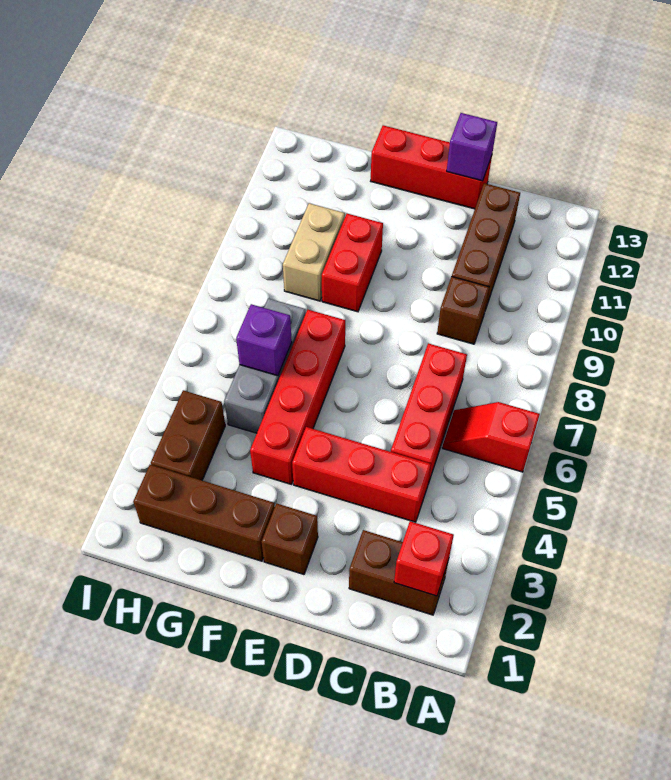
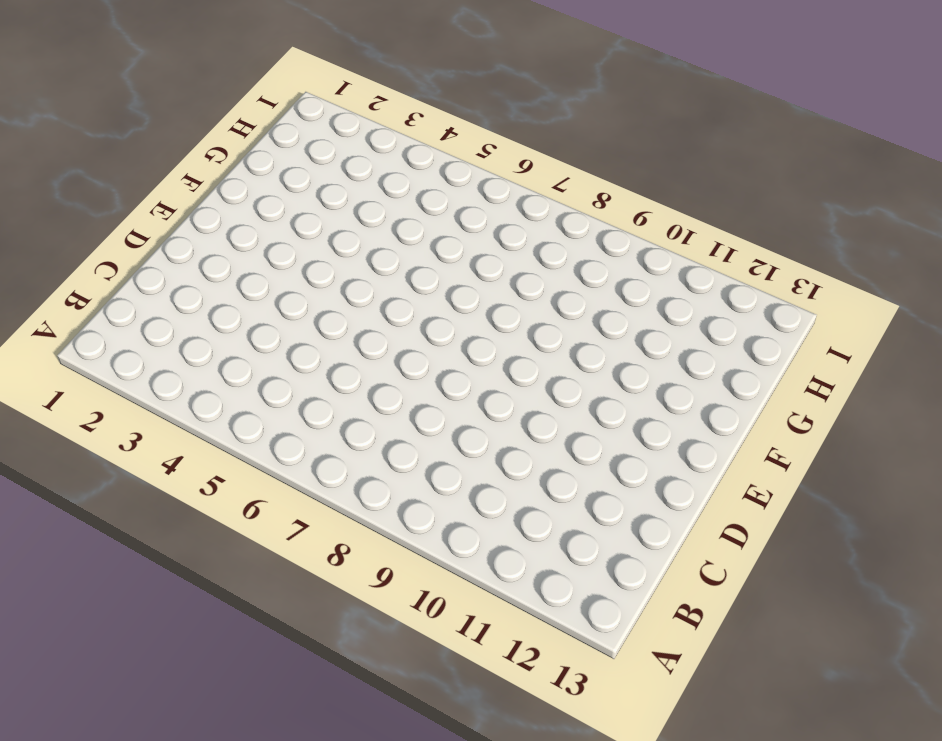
none -> red 1x2 slope [442,402,540,472]
none -> brown 1x2 brick [349,530,449,615]
none -> red 1x3 brick [292,427,431,522]

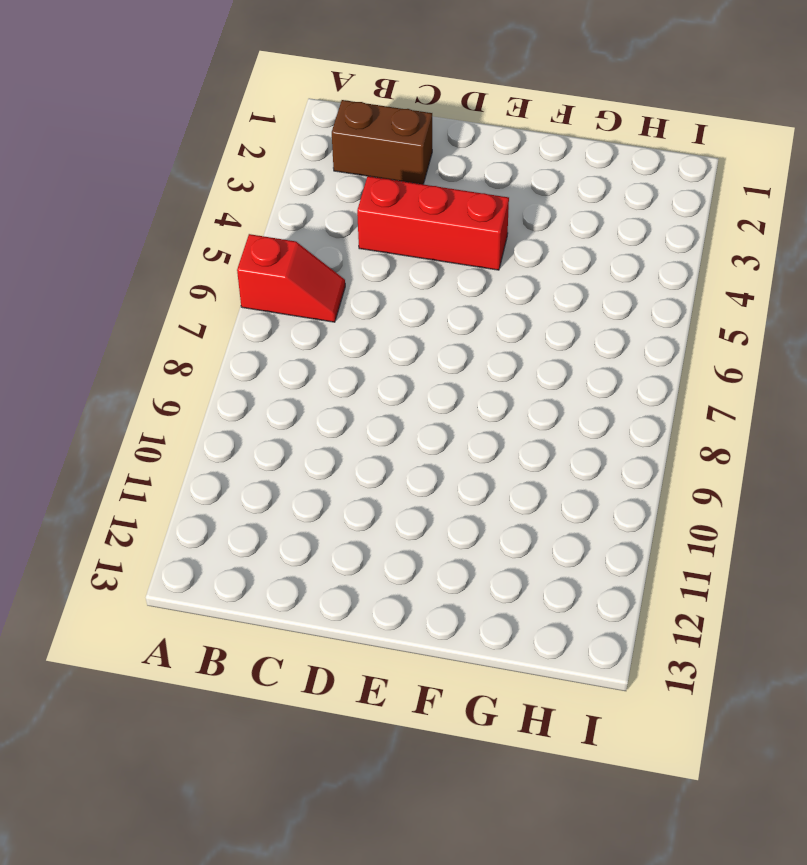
none -> red 1x3 brick [391,343,467,484]
none -> brown 1x1 brick [437,277,489,344]
none -> brown 1x3 brick [452,183,520,310]

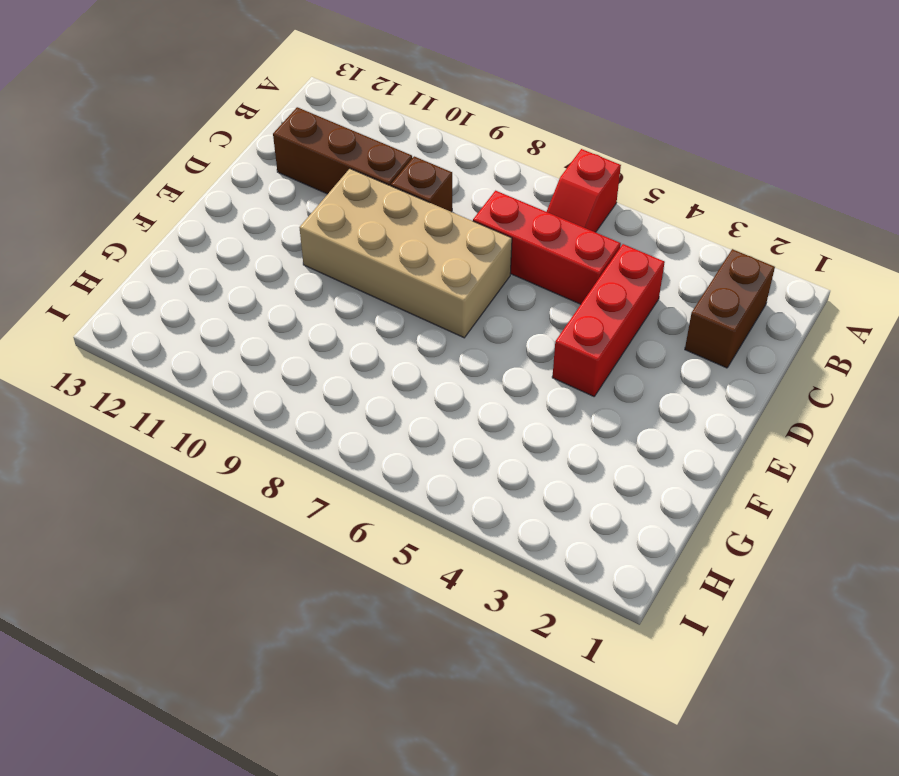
tan 2x4 brick [300,169,512,338] -> none
none -> red 1x3 brick [371,125,492,209]
none -> brown 1x1 brick [262,503,318,574]
none -> brown 1x3 brick [133,465,275,561]

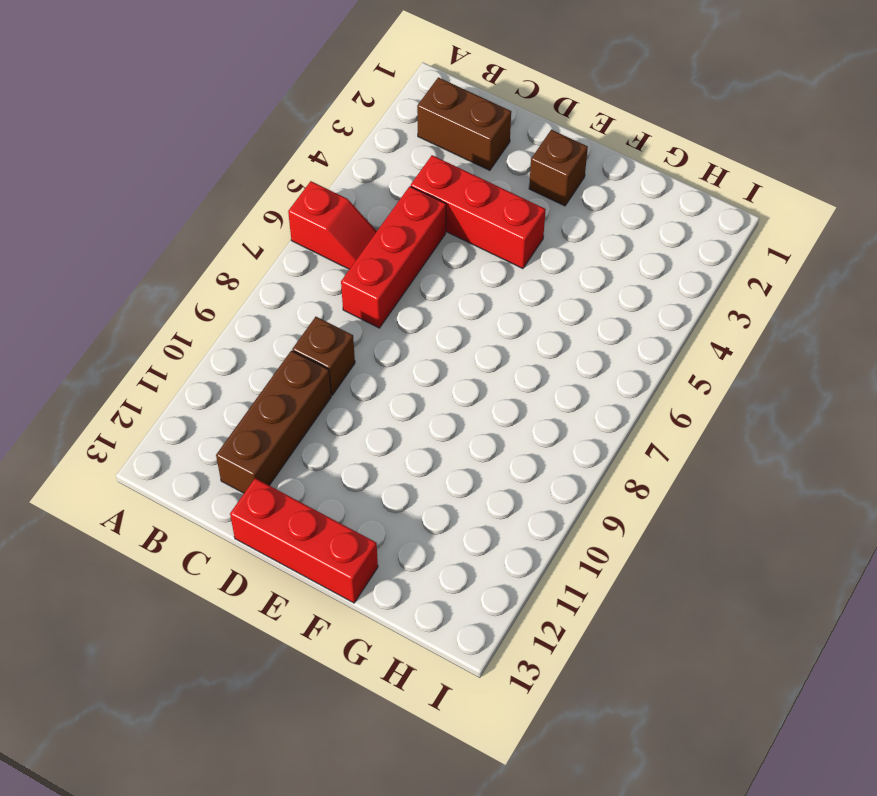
none -> brown 1x3 brick [133,465,275,561]
none -> red 1x4 brick [250,310,345,484]
none -> red 1x2 brick [322,214,383,312]

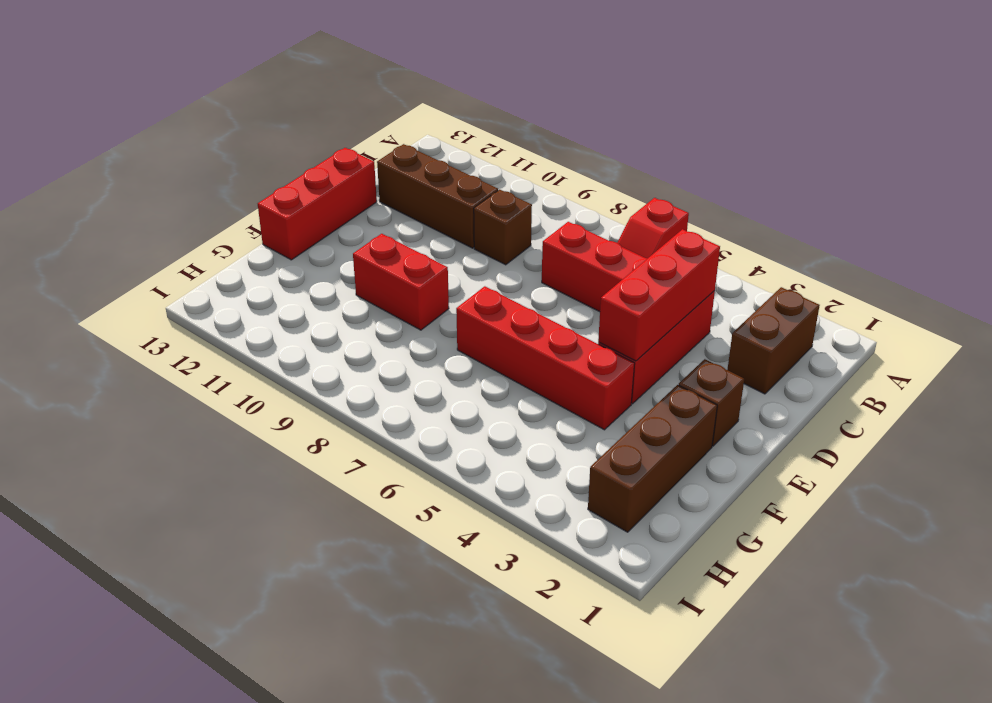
red 1x3 brick [598,229,720,361] -> none
none -> grey 1x3 brick [224,298,306,433]
none -> tan 1x2 brick [283,203,345,301]
none -> brown 1x2 brick [151,390,225,480]

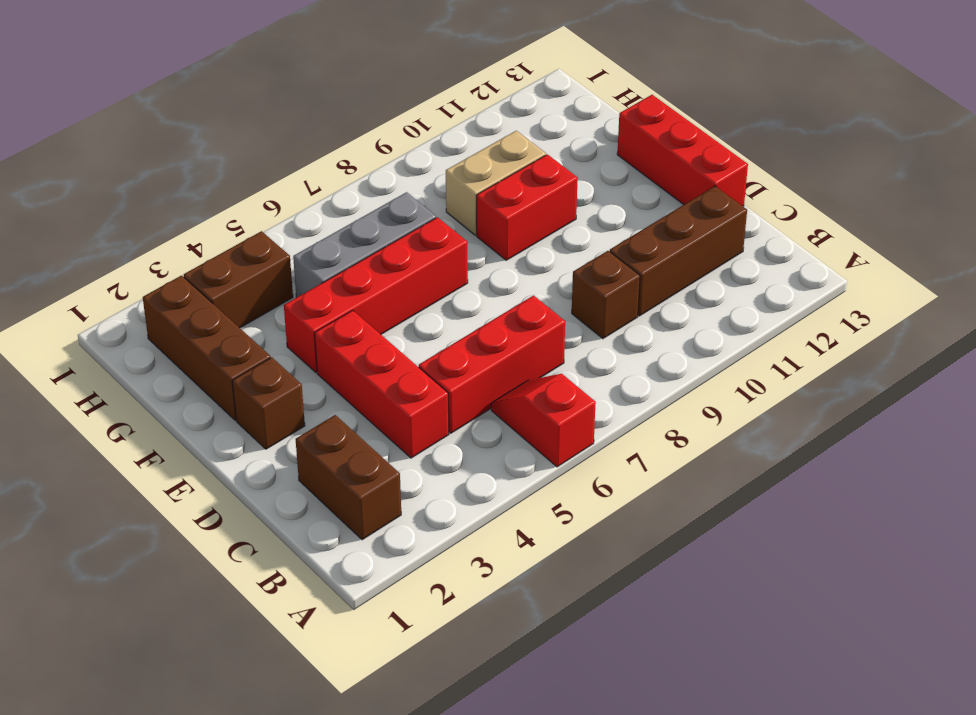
none -> red 1x1 brick [394,521,454,596]
none -> purple 1x1 brick [447,113,497,181]
none -> purple 1x1 brick [236,304,292,376]

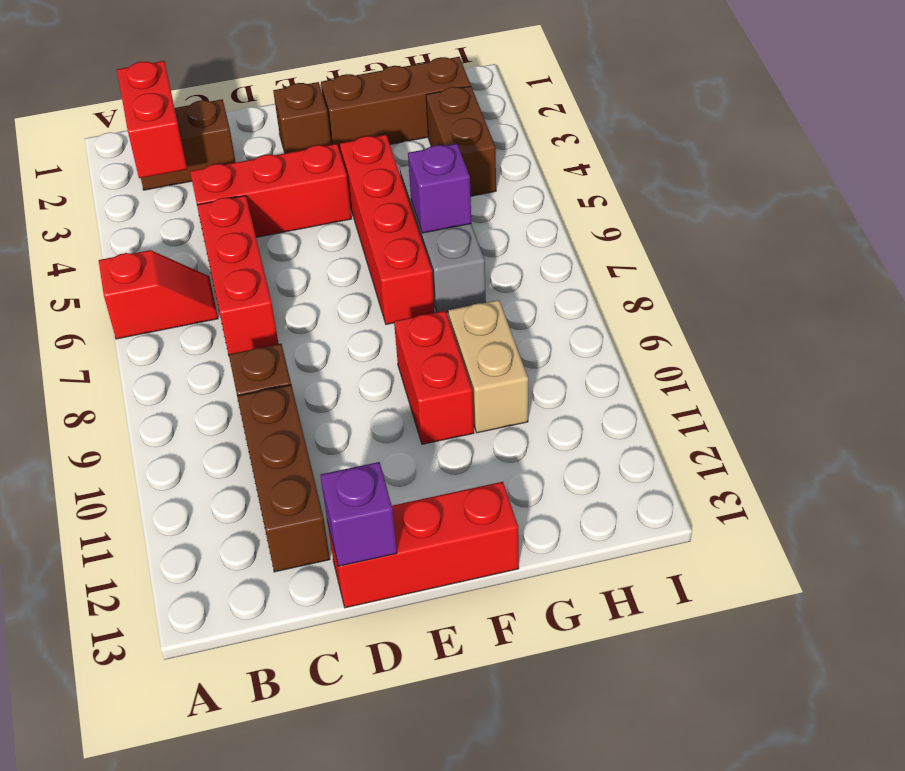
red 1x2 brick [117,61,187,178] -> red 1x1 brick [394,521,454,596]

